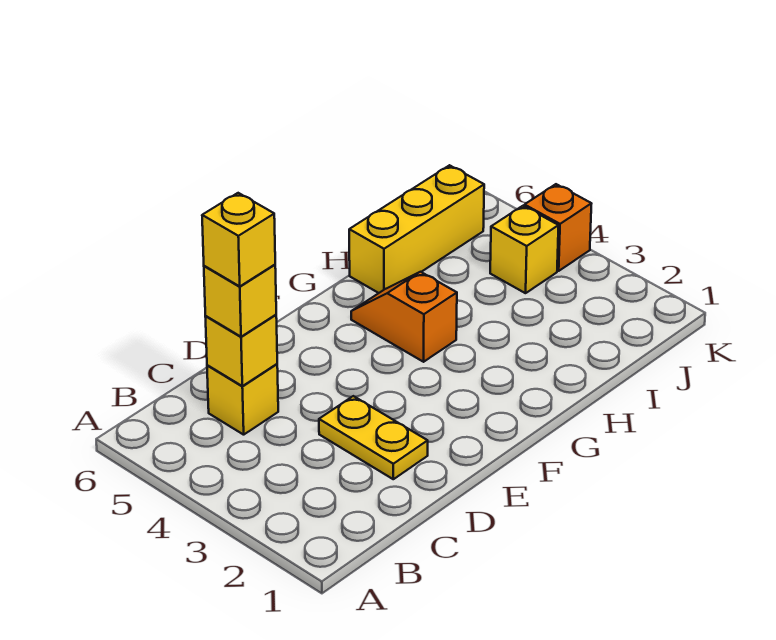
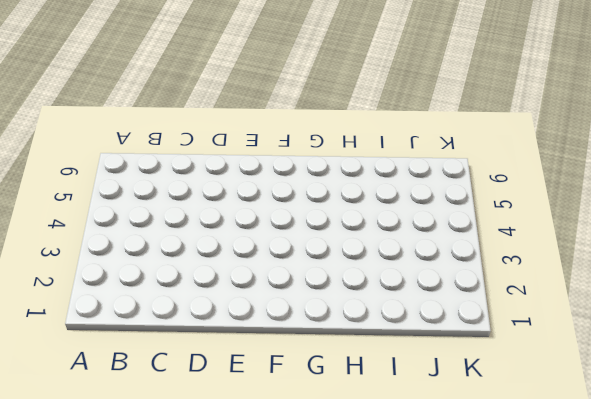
none -> yellow 1x1 brick [207,364,278,435]
none -> yellow 1x2 plate [319,396,428,479]

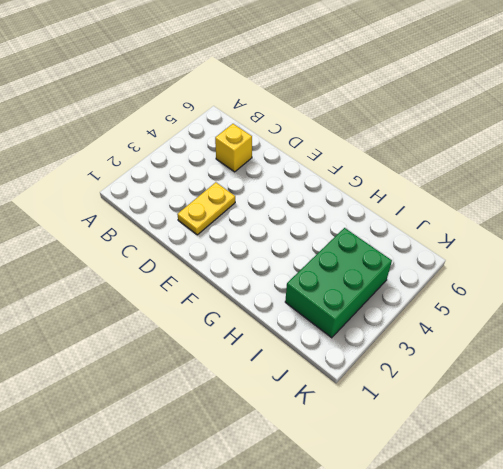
green 2x3 brick [285,228,392,338] -> yellow 1x1 brick [490,206,559,293]
none -> orange 1x2 slope [351,272,457,362]
none -> yellow 1x3 brick [349,165,484,293]

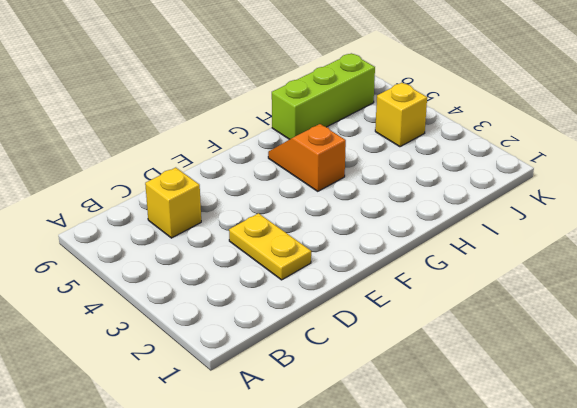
lime 1x3 brick [272,53,375,139] -> yellow 1x3 brick [349,165,484,293]
none -> orange 1x1 brick [525,184,592,271]
none -> yellow 1x1 brick [205,315,277,386]

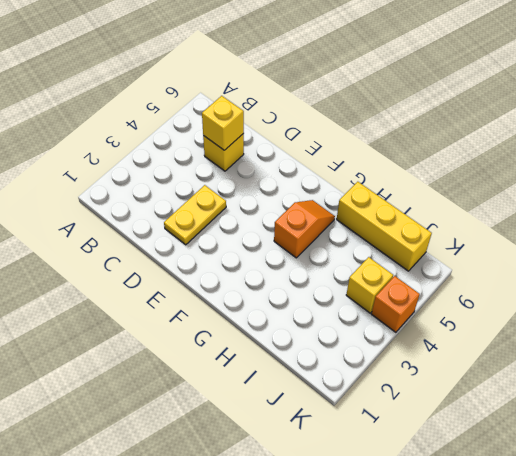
none -> yellow 1x1 brick [204,265,276,337]
none -> yellow 1x1 brick [202,193,275,287]

